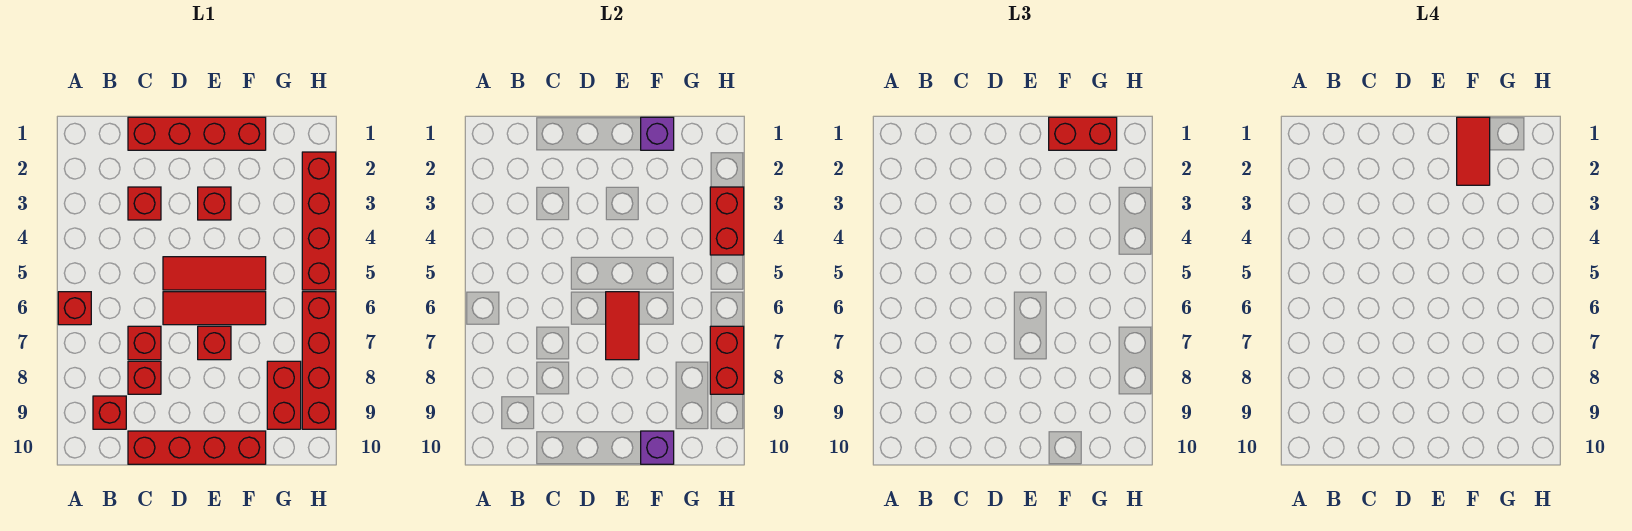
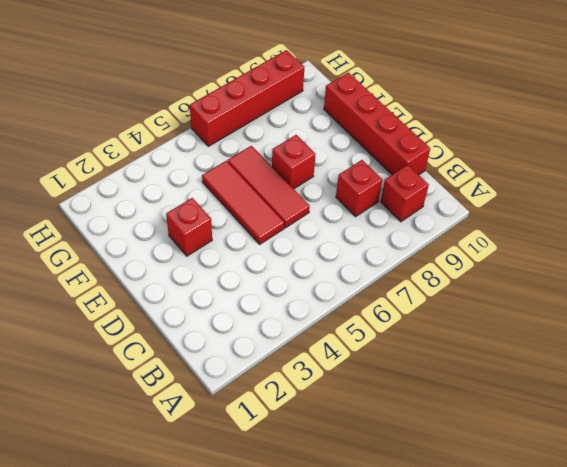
none -> red 1x1 brick [58,292,91,325]
none -> red 1x4 brick [128,117,266,150]
none -> red 1x1 brick [128,187,161,220]

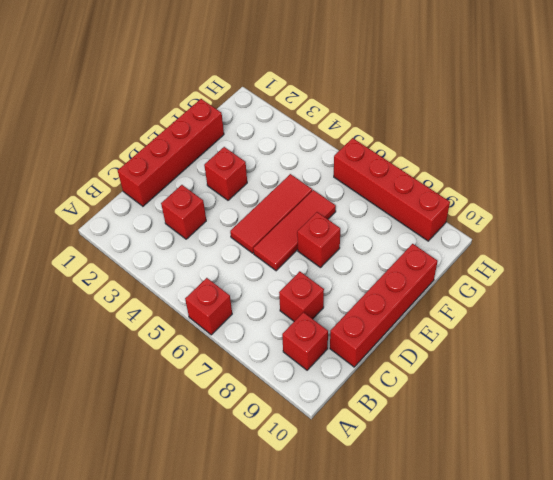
none -> red 1x1 brick [128,326,161,360]
none -> red 1x2 brick [267,361,301,429]
none -> red 1x4 brick [302,152,336,290]

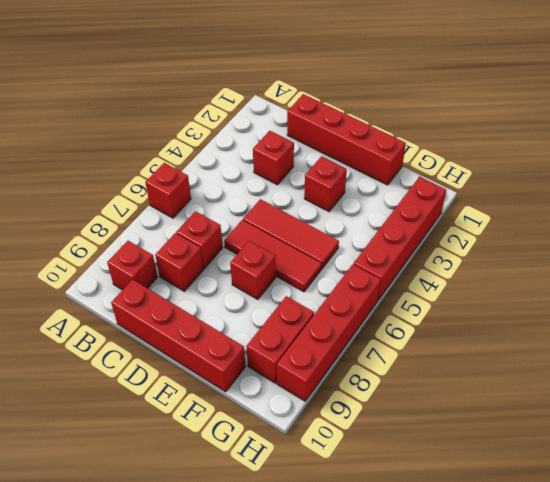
none -> red 1x2 tile [606,292,639,360]
none -> purple 1x1 brick [641,117,674,150]
none -> purple 1x1 brick [641,431,674,464]

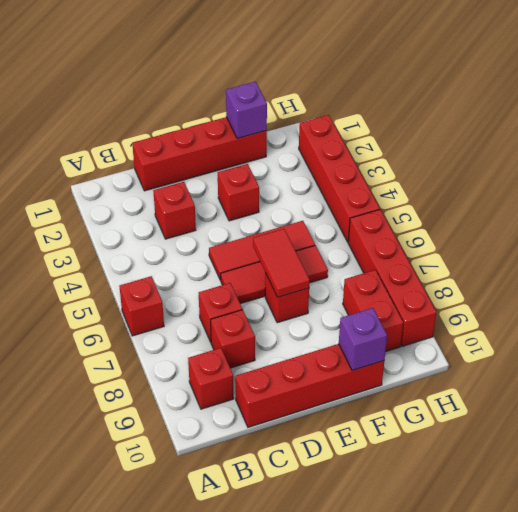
none -> red 1x2 brick [710,187,744,255]
none -> red 1x2 brick [710,326,744,394]
none -> red 1x2 brick [1049,117,1117,150]

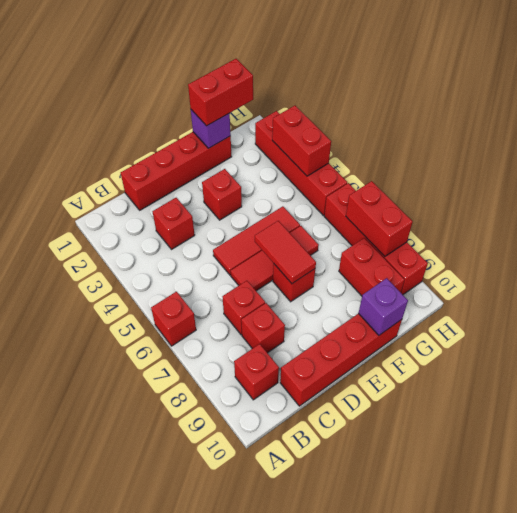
none -> red 1x2 tile [1457,117,1490,185]

